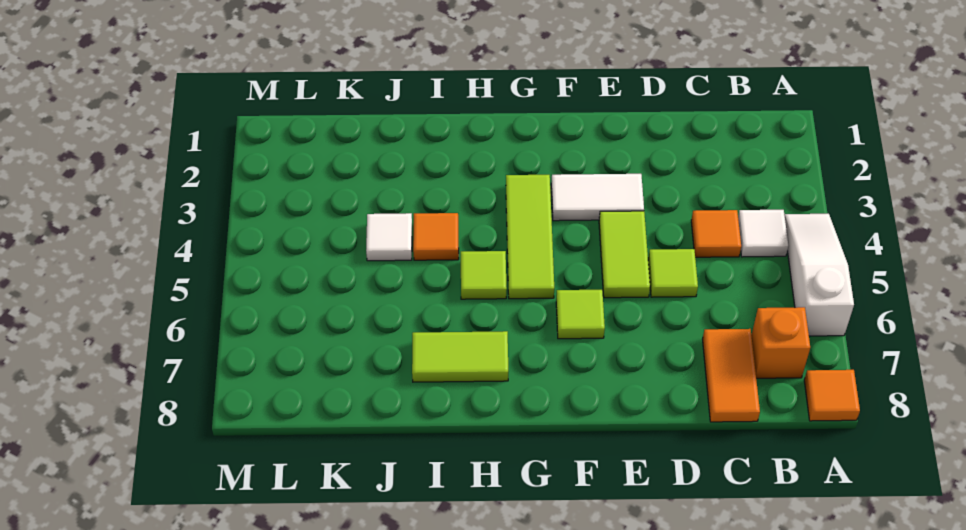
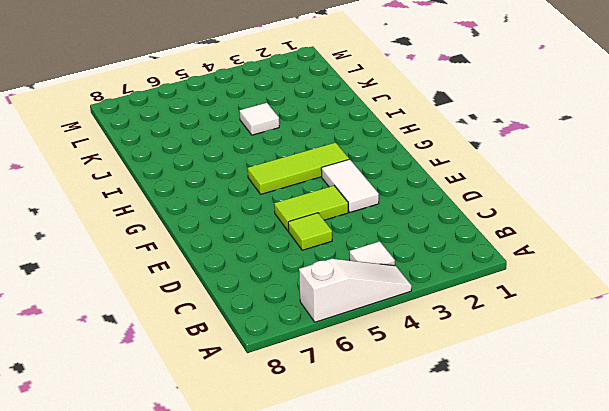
none -> orange 1x1 tile [804,370,860,421]
none -> orange 1x1 brick [751,307,810,378]
none -> orange 1x1 tile [691,210,741,257]

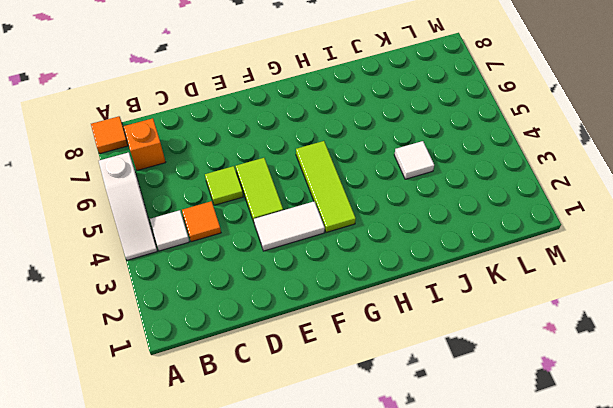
none -> orange 1x2 tile [703,329,760,422]
none -> lime 1x1 tile [556,290,605,339]
none -> lime 1x1 tile [461,251,507,299]

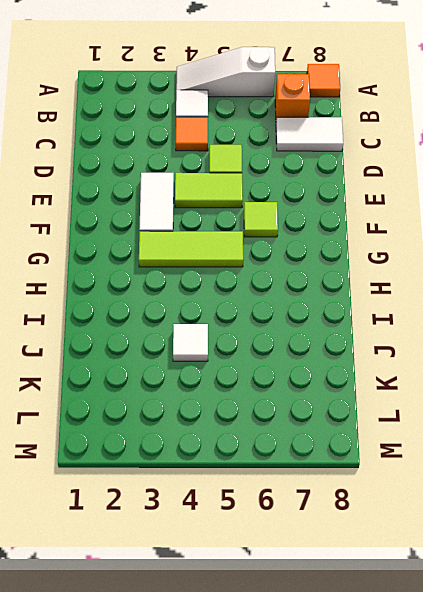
white 1x2 tile [276,117,343,151] -> orange 1x2 tile [703,329,760,422]
none -> lime 1x1 tile [461,251,507,299]
none -> lime 1x2 tile [412,331,508,382]
none -> orange 1x1 tile [413,213,459,260]

